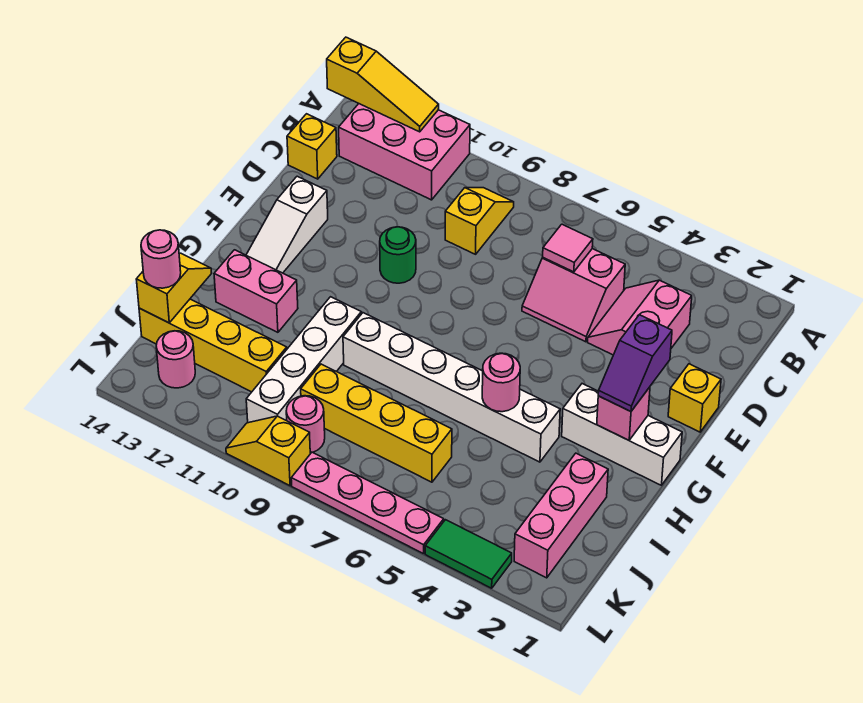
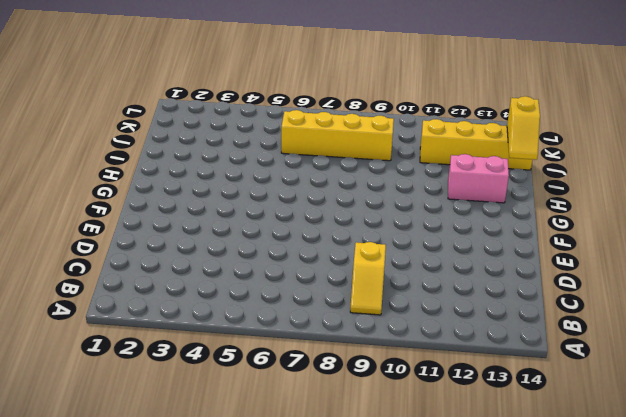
none -> pink 2x3 brick [339,104,470,200]
none -> pink 2x2 slope [588,280,692,355]
none -> pink 2x2 slope [522,249,625,342]

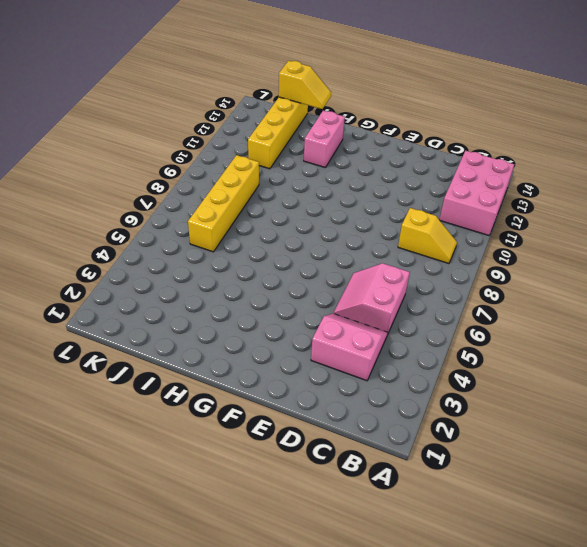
none -> yellow 1x1 brick [287,114,337,179]
none -> yellow 1x1 brick [668,364,721,432]
none -> green 1x1 round brick [380,227,416,283]

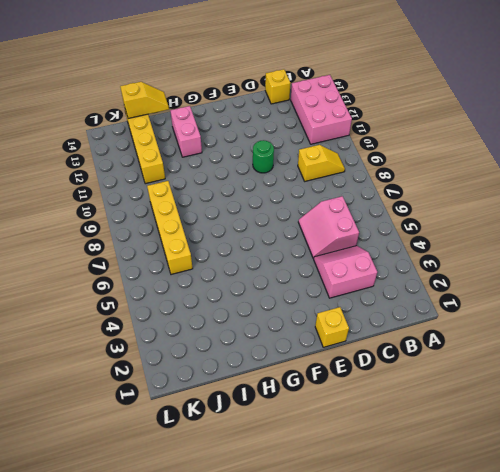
none -> white 1x3 slope [246,176,328,273]
none -> white 1x3 brick [562,384,682,485]
none -> white 1x6 brick [343,313,560,462]

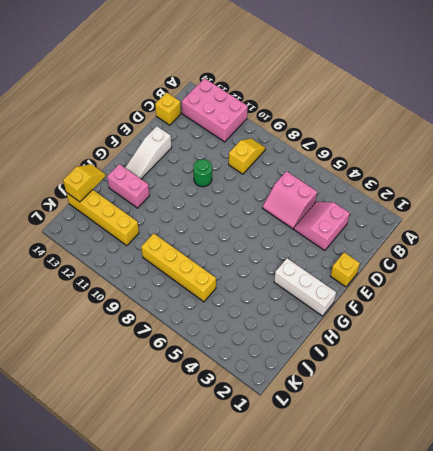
none -> white 1x6 brick [343,313,560,462]
none -> white 1x4 brick [246,297,361,423]
none -> pink 1x3 brick [514,453,608,578]

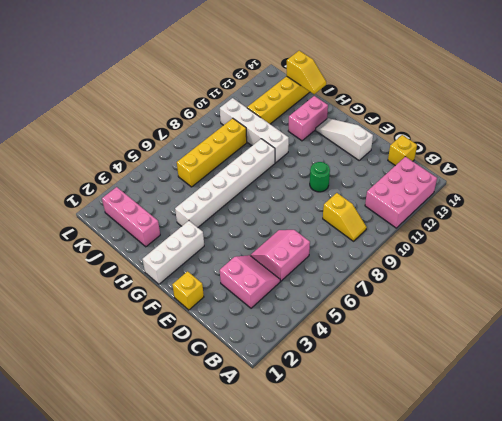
none -> pink 1x1 round brick [286,396,325,453]
none -> pink 1x1 round brick [156,331,195,388]
none -> green 1x2 tile [425,520,512,588]

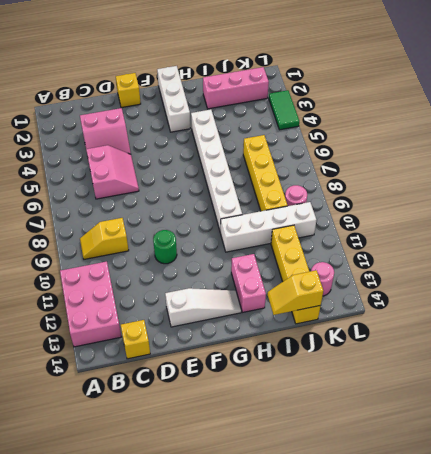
none -> pink 1x4 plate [291,452,444,554]
none -> yellow 1x2 slope [226,416,310,486]
none -> yellow 1x3 slope [327,37,439,132]

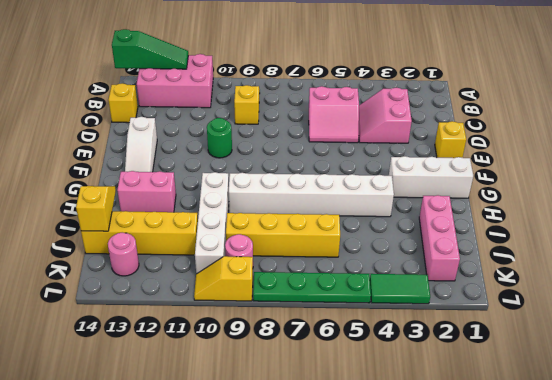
green 1x3 slope [112,29,188,69] -> yellow 1x3 slope [327,37,439,132]
green 1x4 plate [253,272,371,303] -> pink 1x4 plate [291,452,444,554]
none -> pink 1x1 tile [543,224,593,272]
none -> pink 1x1 brick [597,387,650,440]
none -> pink 1x1 round brick [482,353,520,412]

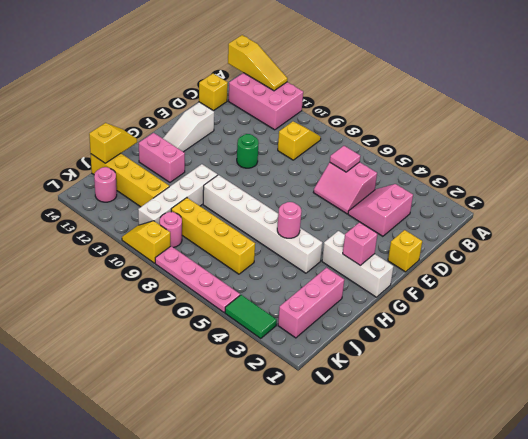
none -> purple 1x2 slope [598,315,672,411]
none -> pink 1x1 round brick [141,230,181,288]

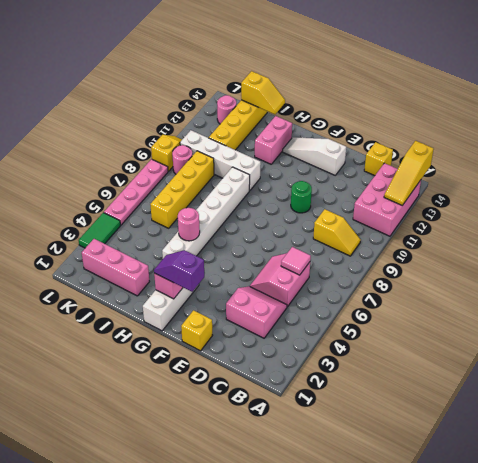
none -> pink 1x1 round brick [141,230,181,288]

